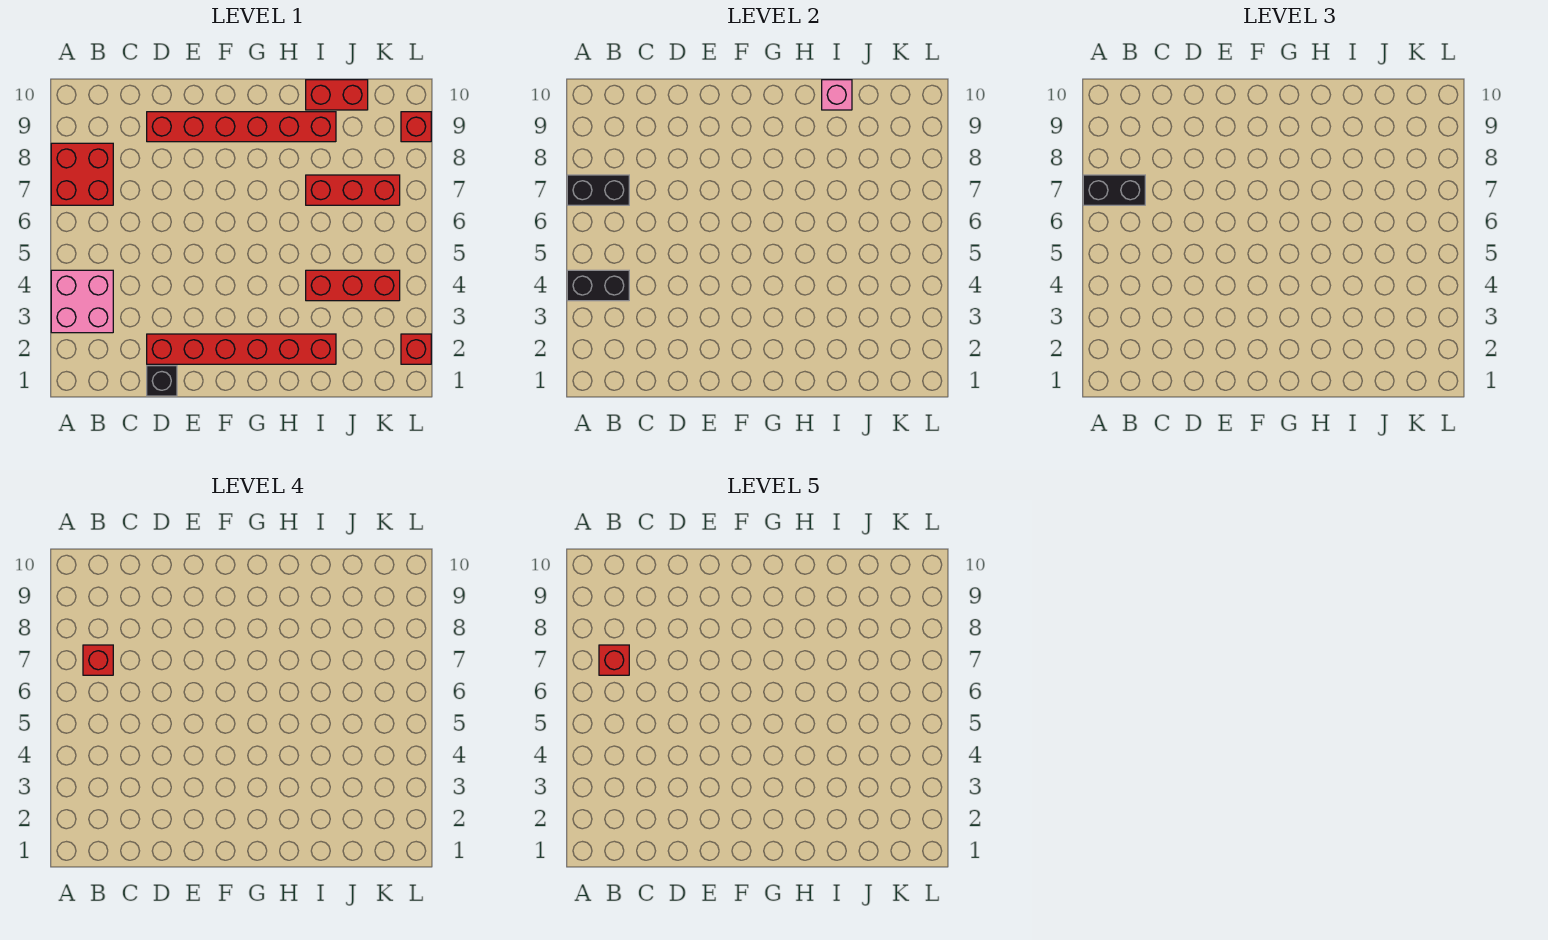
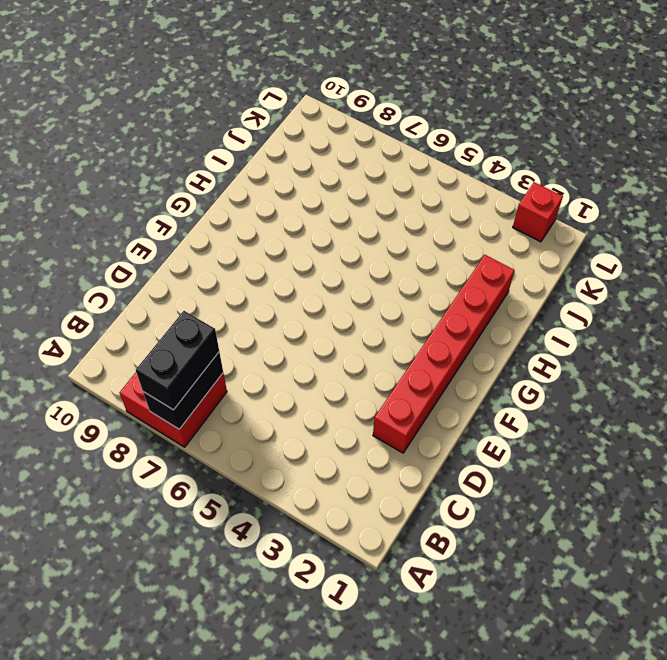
none -> pink 2x2 brick [51,270,113,333]
none -> black 1x1 brick [147,366,177,396]
none -> red 1x6 brick [147,112,336,142]

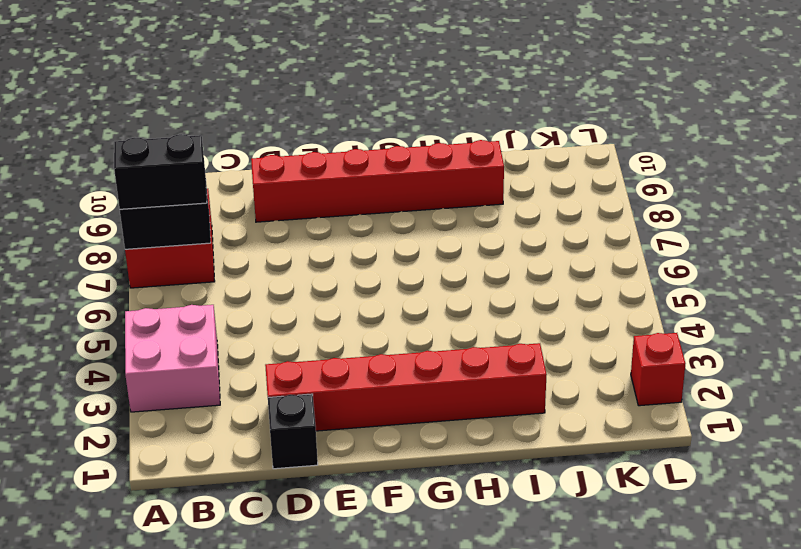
none -> red 1x3 brick [306,270,400,301]
none -> red 1x3 brick [306,175,400,205]
none -> red 1x2 brick [306,80,368,110]

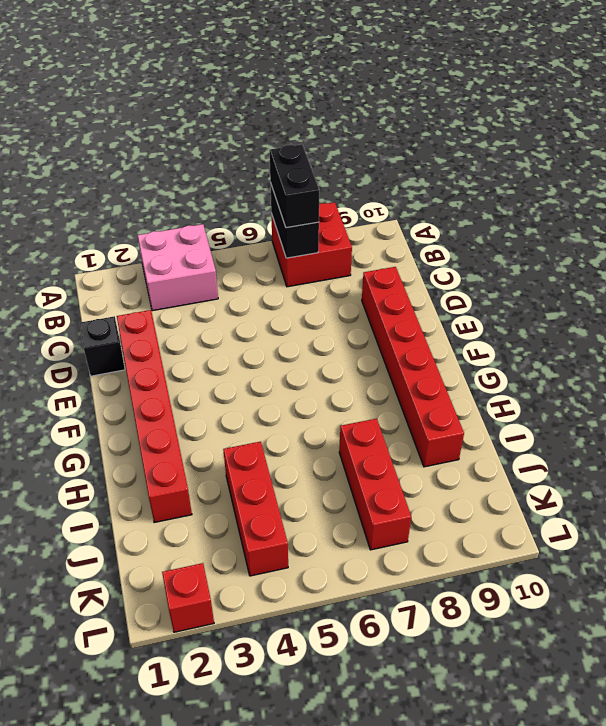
none -> red 1x2 brick [306,80,368,110]
none -> red 1x1 brick [401,112,431,142]
none -> black 1x2 brick [567,270,629,301]

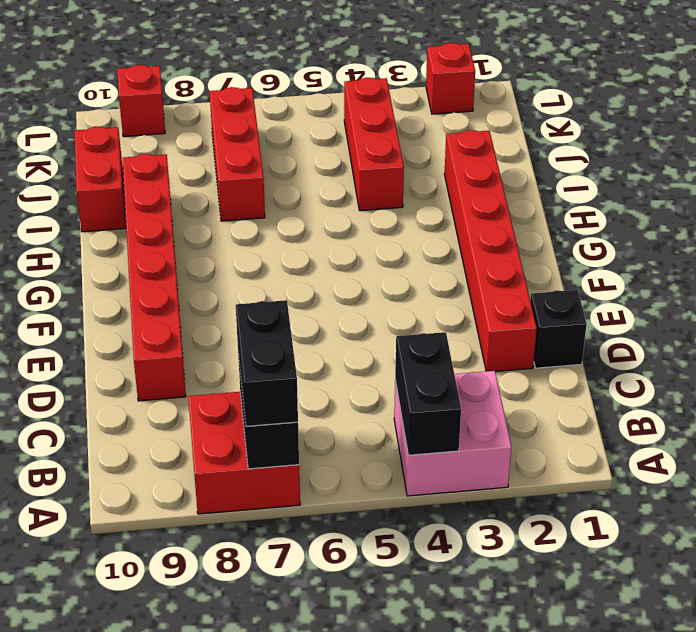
none -> pink 1x1 brick [822,80,852,110]
none -> red 1x1 brick [83,645,113,675]
none -> red 1x1 brick [599,645,629,675]

